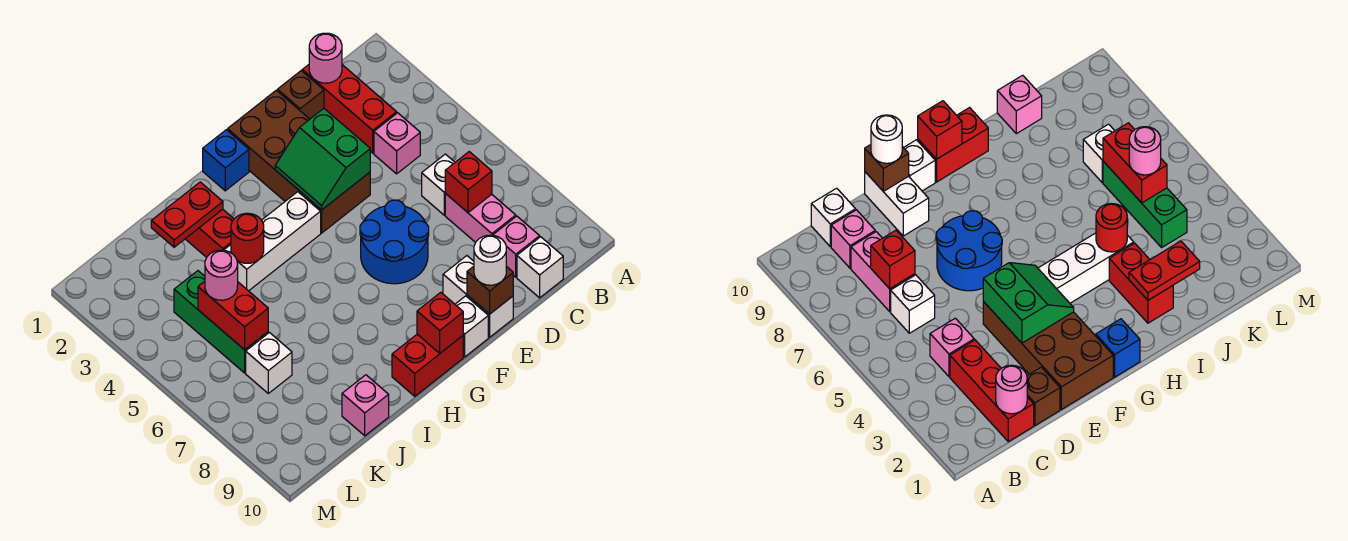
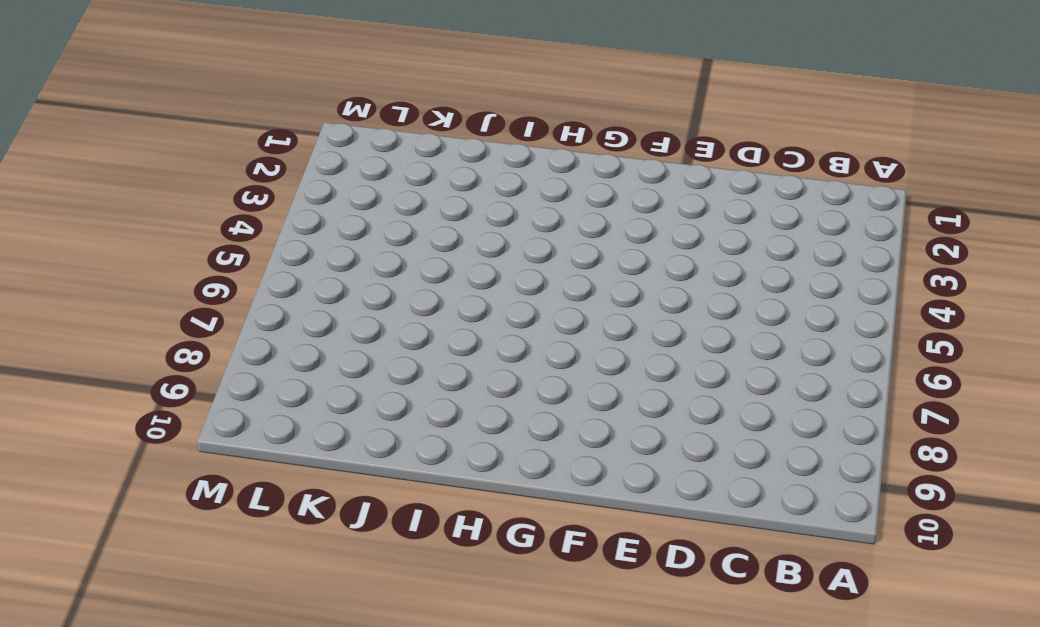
none -> red 1x3 brick [302,65,397,153]
none -> pink 1x1 brick [374,113,420,174]
none -> white 1x1 brick [422,154,455,215]

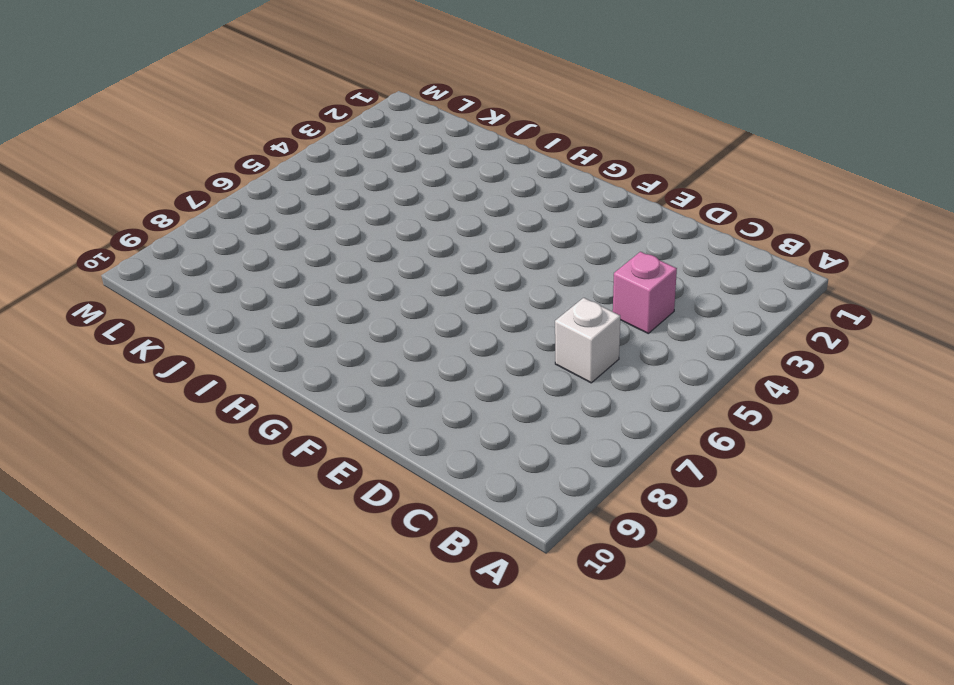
none -> red 1x3 brick [302,65,397,153]
none -> pink 1x2 brick [445,193,516,243]
none -> pink 1x1 brick [493,216,540,277]

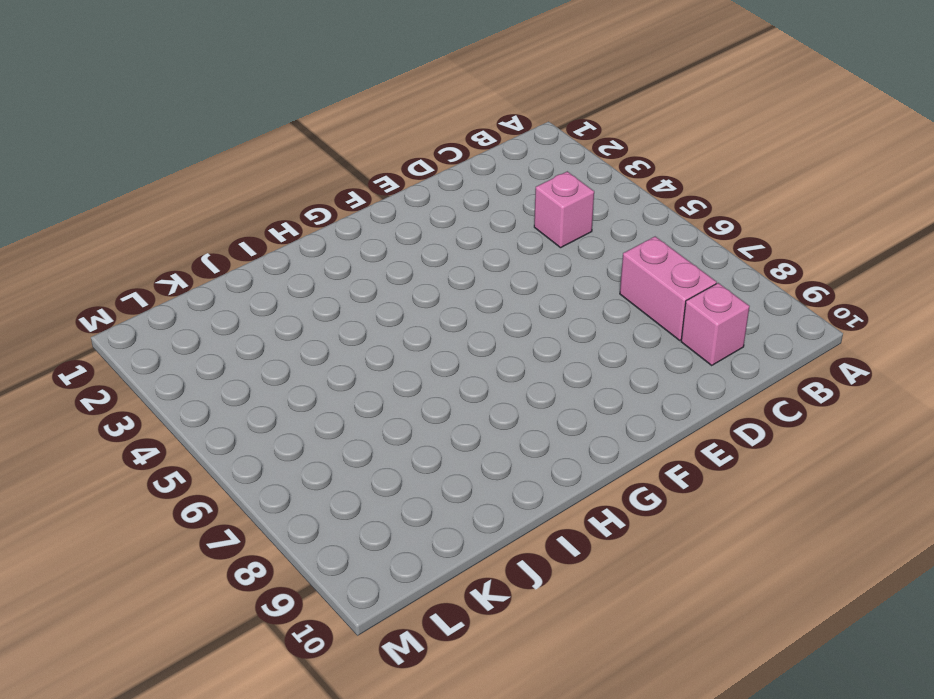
none -> red 1x3 brick [302,65,397,153]
none -> white 1x1 brick [422,154,455,215]
none -> white 1x1 brick [517,237,563,298]

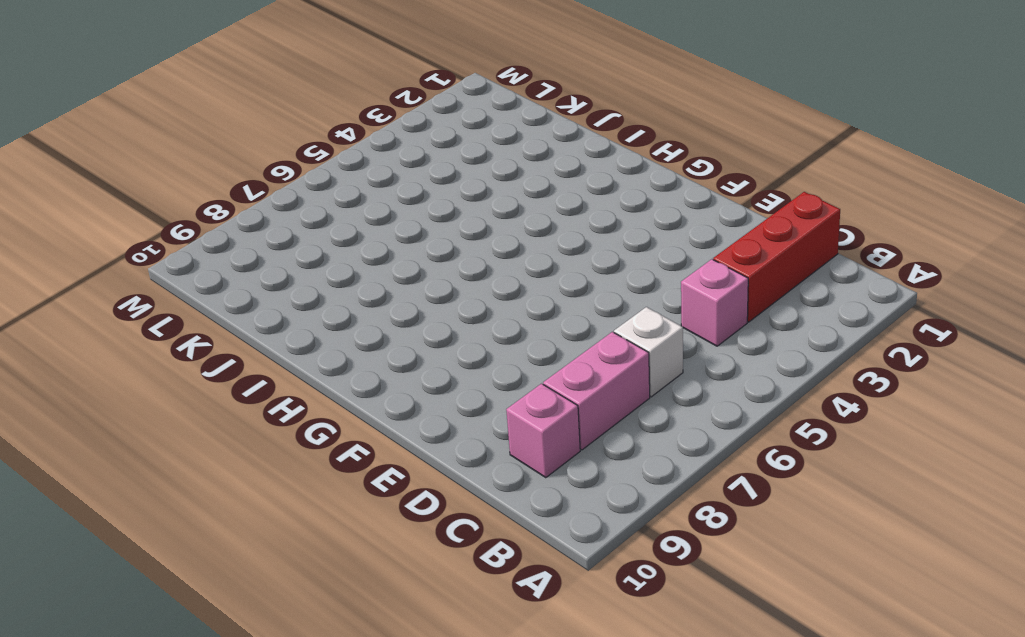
none -> white 1x1 brick [517,237,563,298]
none -> brown 1x1 brick [277,71,324,119]
none -> brown 2x4 brick [228,90,370,233]

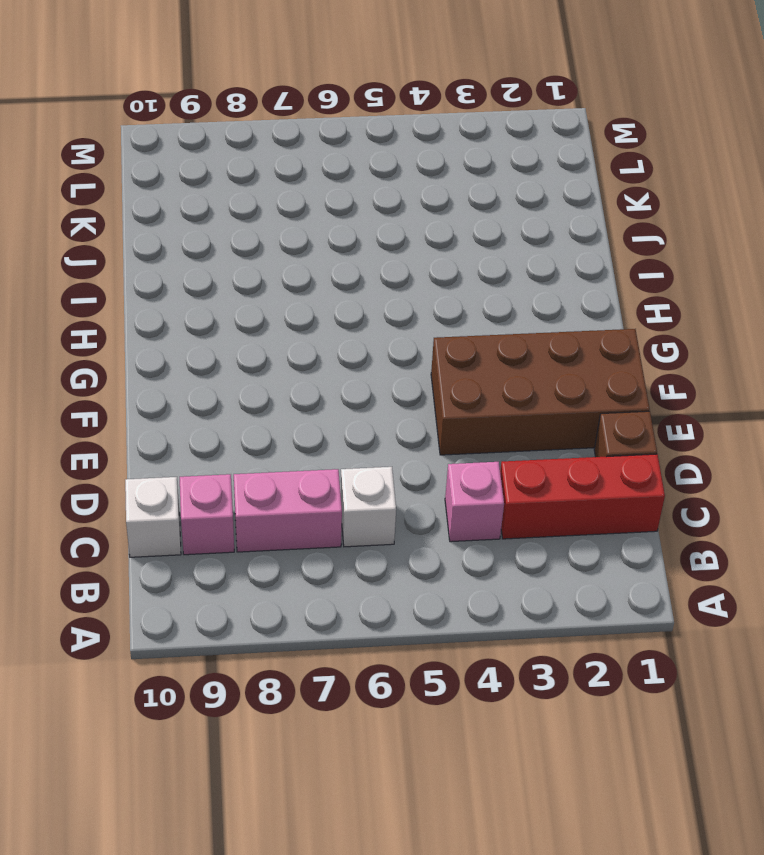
none -> blue 2x2 round brick [360,200,429,284]
none -> white 1x2 brick [443,256,513,337]
none -> white 1x1 brick [455,296,488,357]

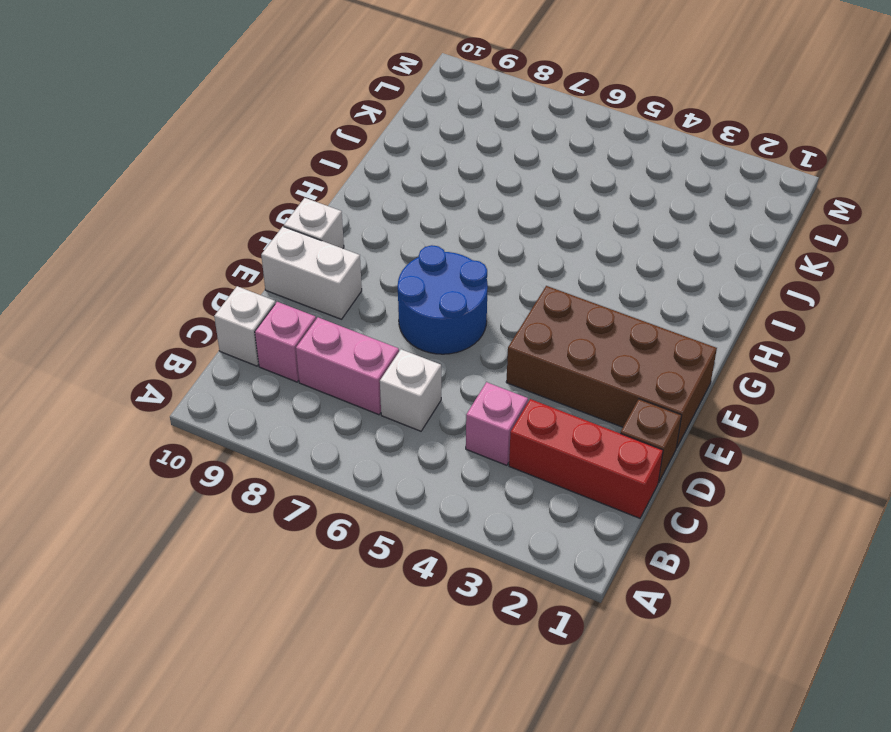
none -> blue 1x1 brick [203,130,249,191]
none -> white 1x3 brick [224,192,321,291]
none -> red 1x2 brick [392,334,463,396]

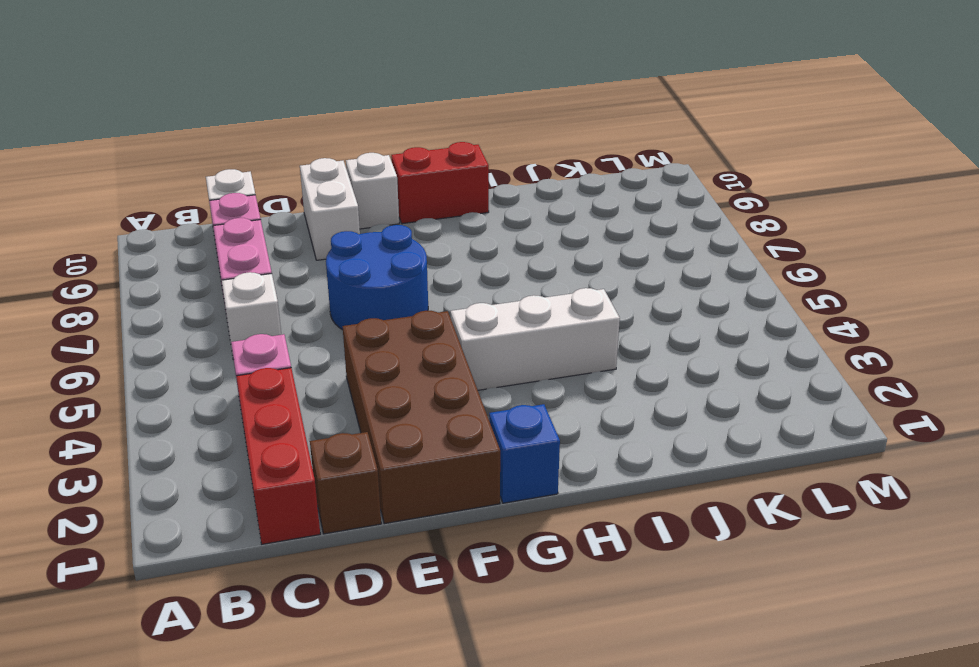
none -> red 1x2 brick [186,209,234,258]
none -> pink 1x1 brick [342,375,389,436]
none -> green 1x3 brick [174,271,268,373]

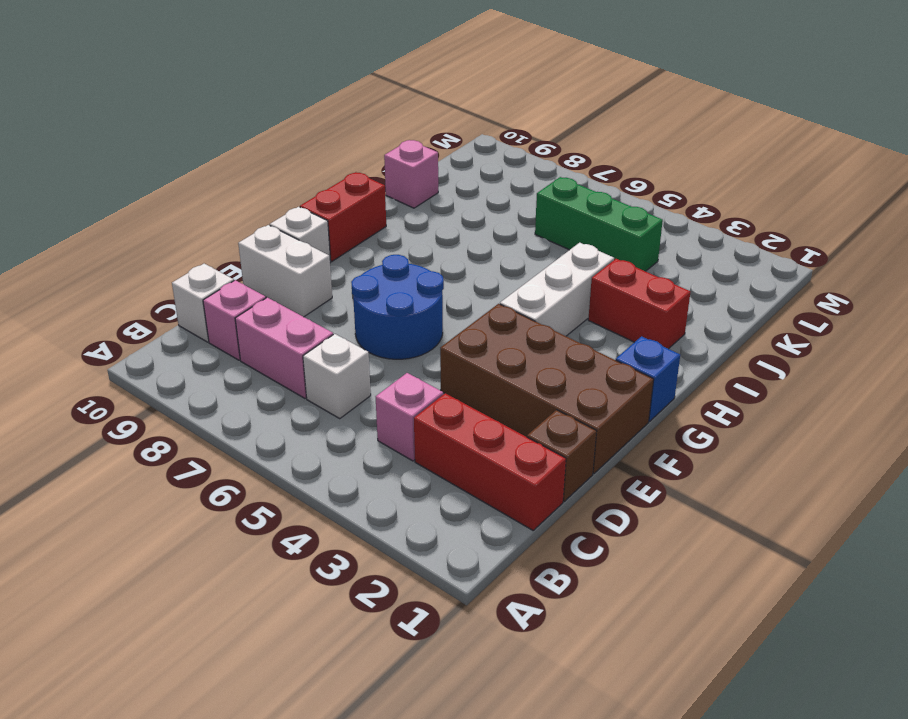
none -> white 1x1 brick [246,333,292,393]
none -> pink 1x1 round brick [309,33,342,83]
none -> red 1x1 brick [445,152,492,213]

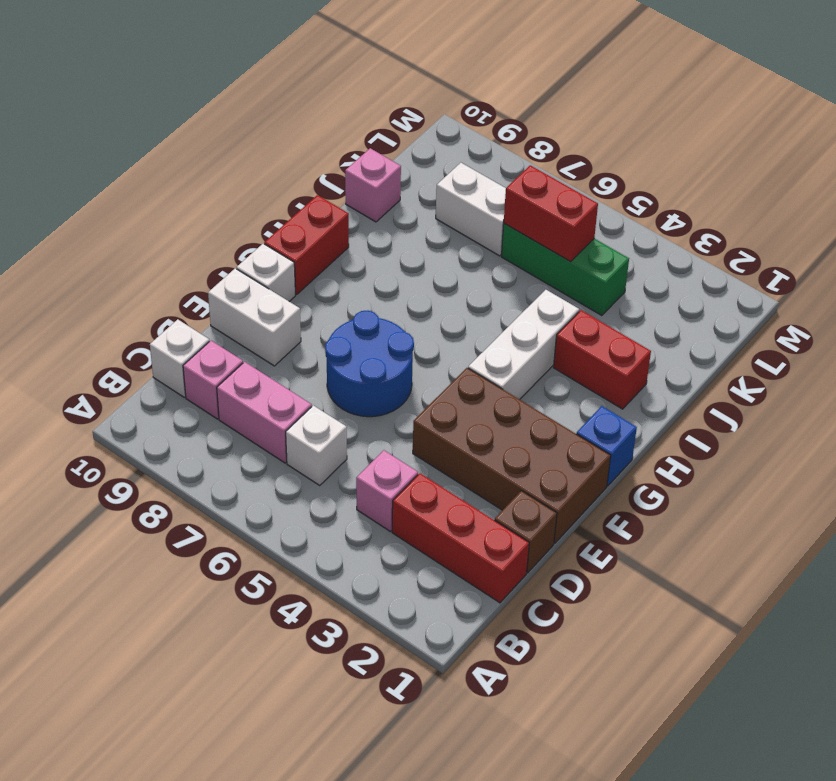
white 1x2 brick [436,163,506,256] -> white 1x1 brick [246,333,292,393]
none -> pink 1x1 round brick [309,33,342,83]
none -> red 1x1 brick [445,152,492,213]
none -> green 2x2 slope [275,109,370,210]

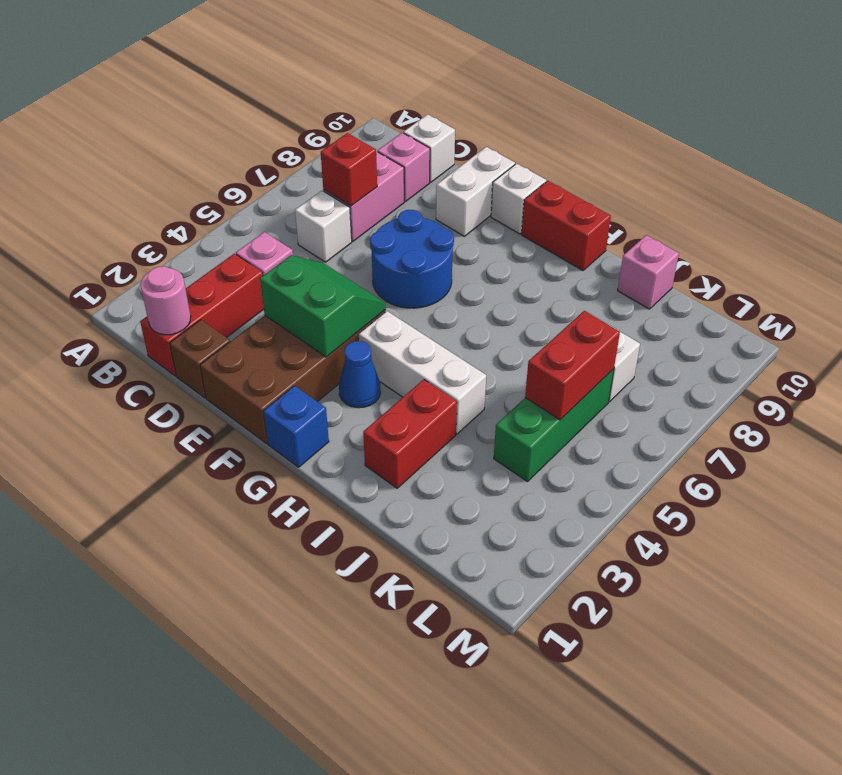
green 2x2 slope [260,255,385,357] -> green 2x2 slope turned to [275,109,370,210]
blue 1x1 cone [339,341,381,408] -> none
none -> brown 1x1 brick [467,266,513,314]
none -> red 1x1 brick [417,292,463,353]
none -> red 1x2 plate [151,182,223,247]

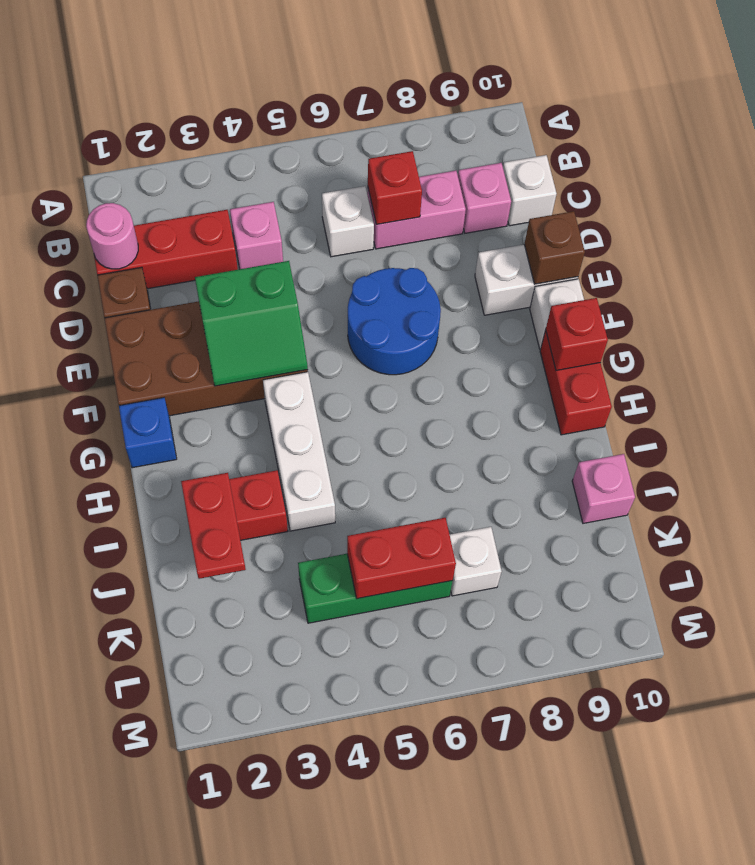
none -> red 1x1 round brick [231,213,264,263]
none -> white 1x1 round brick [474,235,506,285]
none -> pink 1x1 round brick [205,250,238,300]

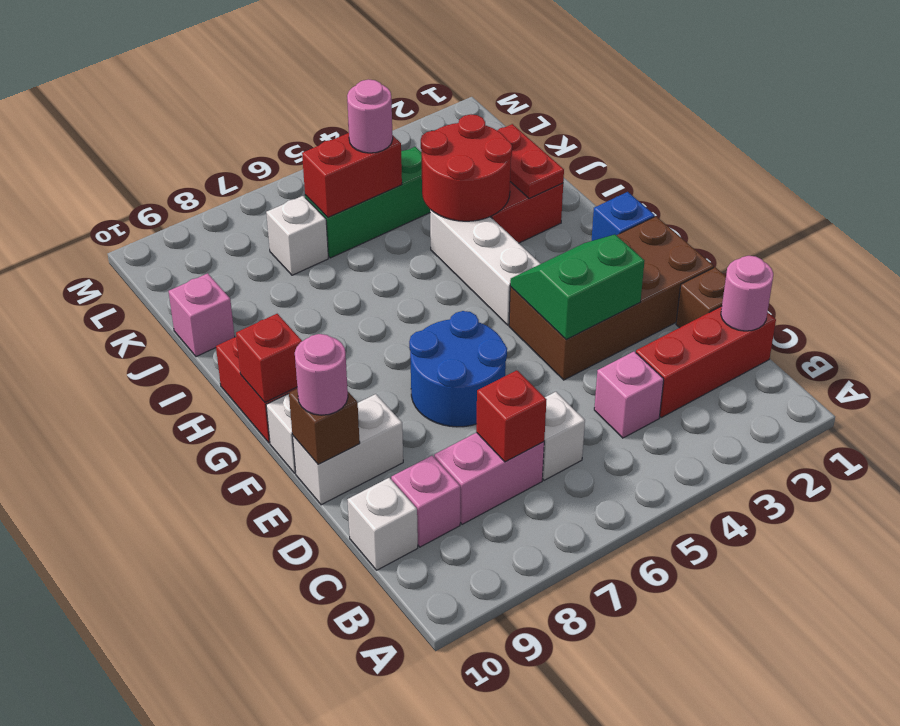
pink 1x1 round brick [295,334,348,415] -> white 1x1 round brick [474,235,506,285]
red 2x2 round brick [421,114,512,221] -> red 1x1 round brick [231,213,264,263]

